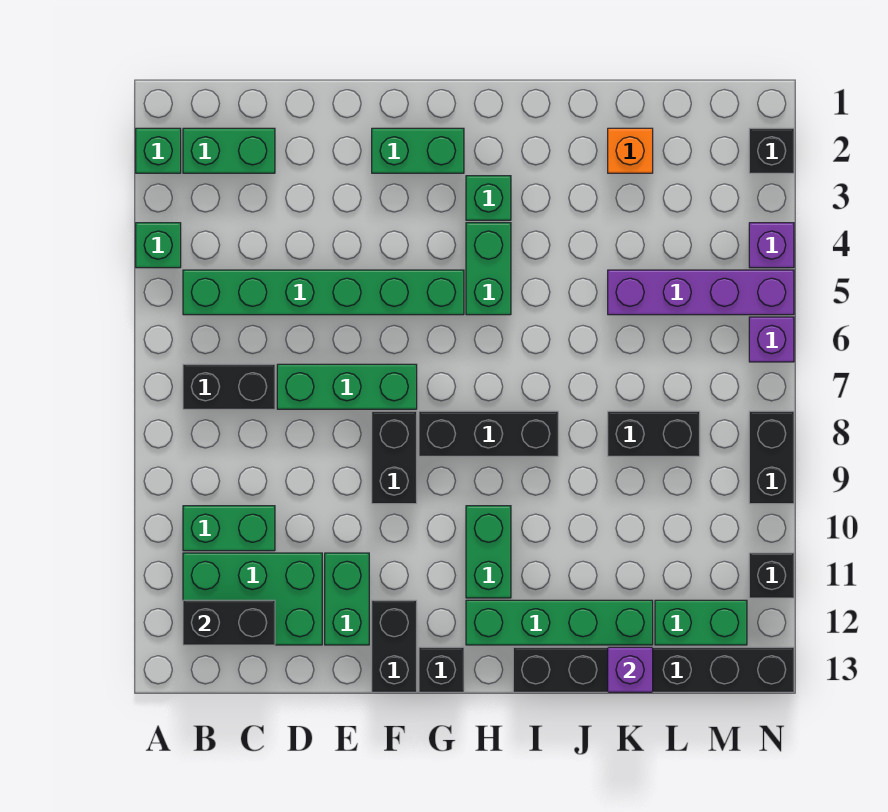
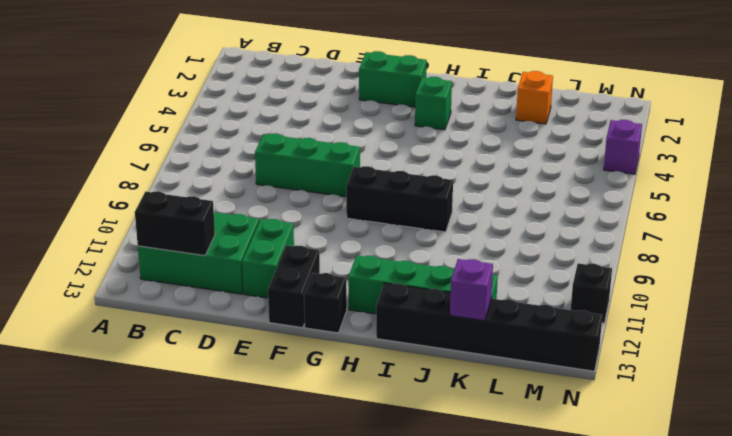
none -> green 1x1 brick [136,128,181,173]
none -> green 1x1 brick [136,223,181,268]
none -> green 1x2 brick [183,128,275,173]
none -> green 1x6 brick [183,270,464,315]

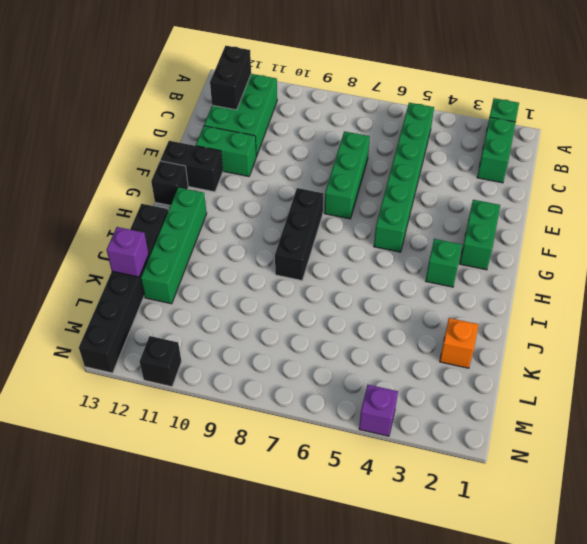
none -> green 1x1 brick [136,223,181,268]
none -> black 1x2 brick [183,364,275,409]
none -> green 1x2 brick [183,506,275,551]
none -> black 1x2 brick [372,411,417,504]

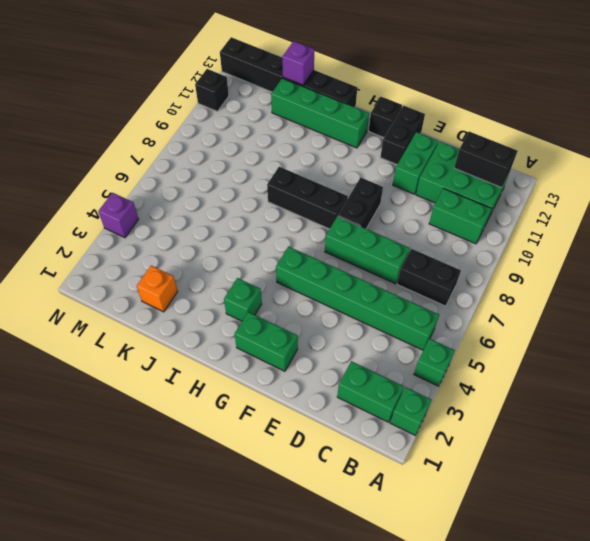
none -> green 1x2 brick [466,223,511,315]
none -> green 1x2 brick [466,506,511,598]
none -> purple 1x4 brick [608,270,794,315]
none -> black 1x2 brick [608,411,700,456]

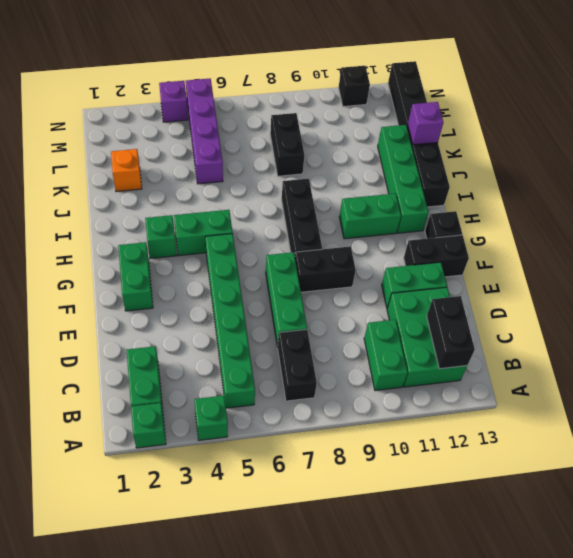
none -> green 1x2 brick [655,600,747,645]
none -> black 1x1 brick [749,128,794,173]
none -> purple 1x1 brick [749,317,794,362]
none -> black 1x2 brick [749,411,794,504]

